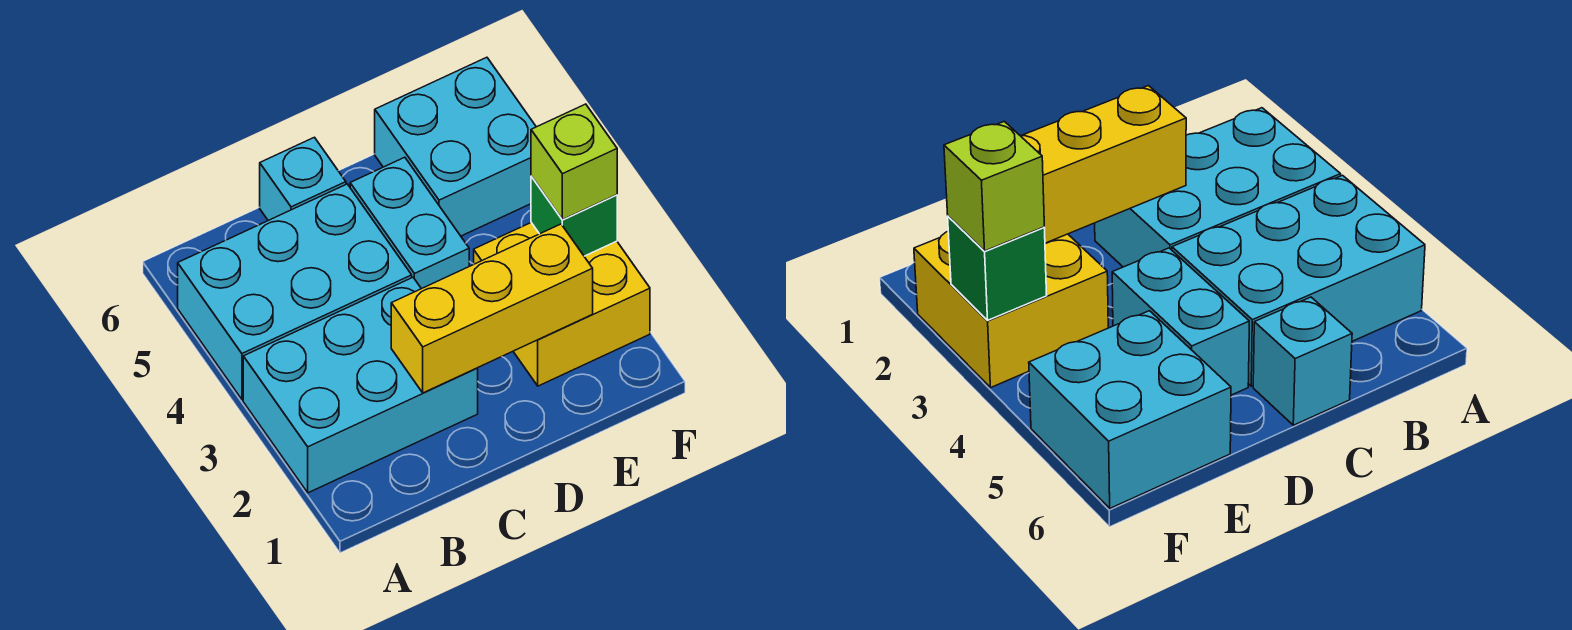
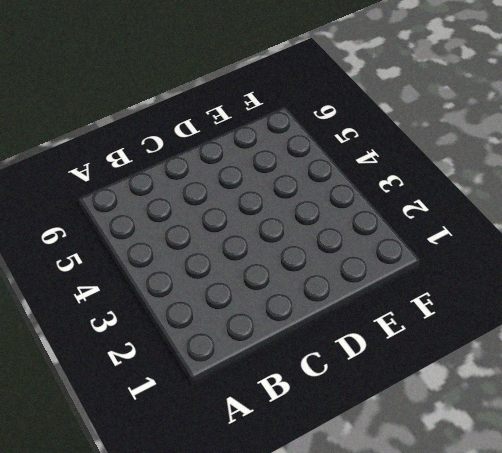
none -> cyan 2x3 brick [243,278,478,493]
none -> cyan 2x3 brick [178,184,412,400]

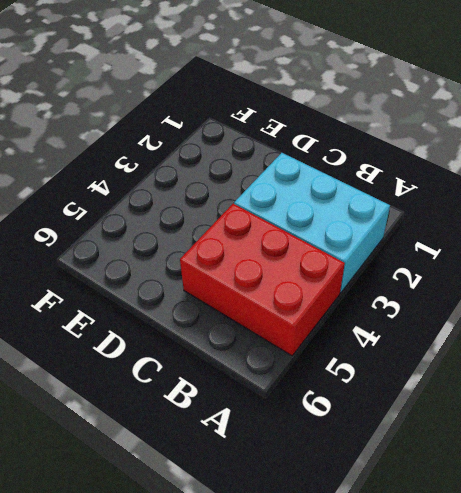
red 2x3 brick [180,204,345,356] -> cyan 2x3 brick [178,184,412,400]
none -> cyan 1x1 brick [260,137,346,220]
none -> cyan 1x2 brick [350,157,469,289]

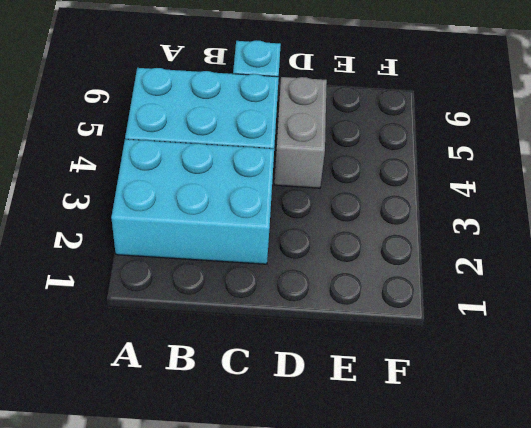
grey 1x2 brick [274,77,327,188] -> cyan 1x2 brick [350,157,469,289]
none -> yellow 2x2 brick [474,223,650,386]
none -> cyan 2x2 brick [375,57,536,236]

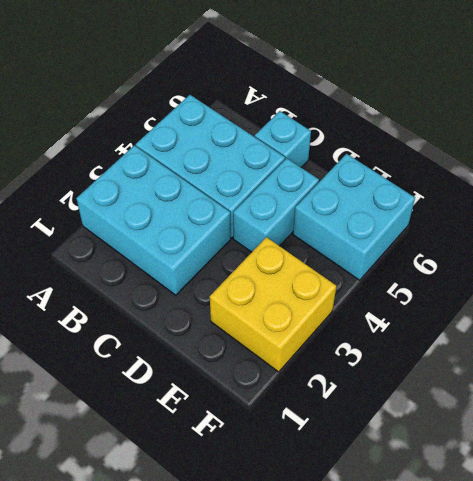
none -> yellow 1x3 brick [391,224,593,393]
none -> green 1x1 brick [531,176,617,256]

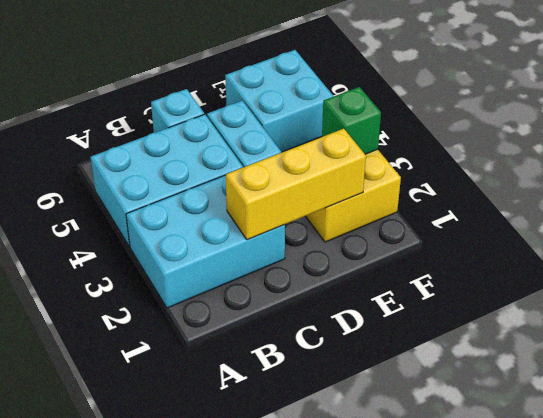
none -> lime 1x1 brick [531,104,617,220]

